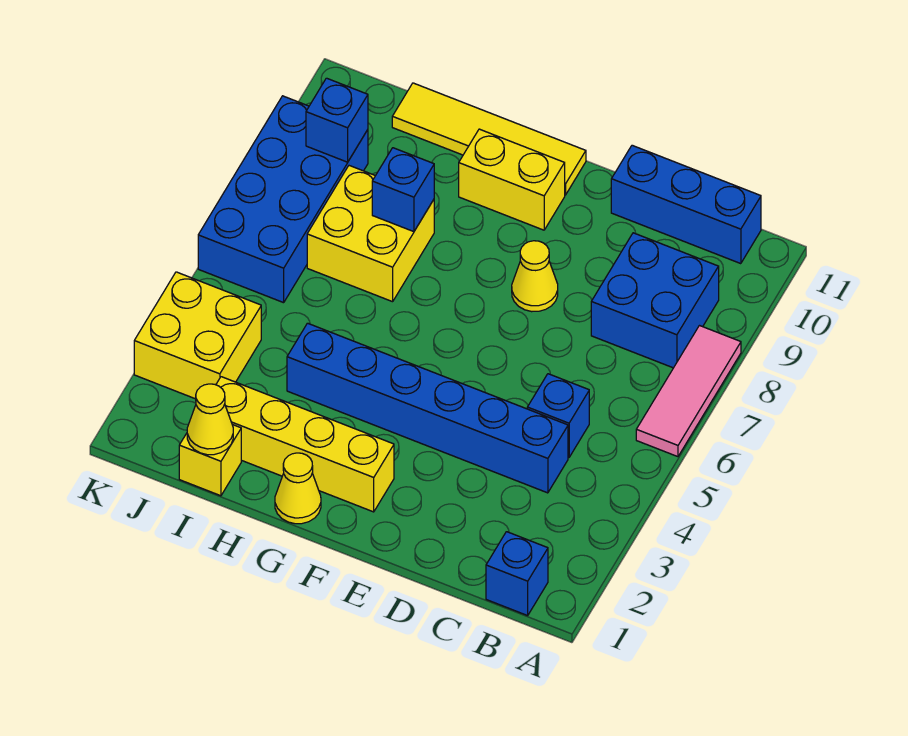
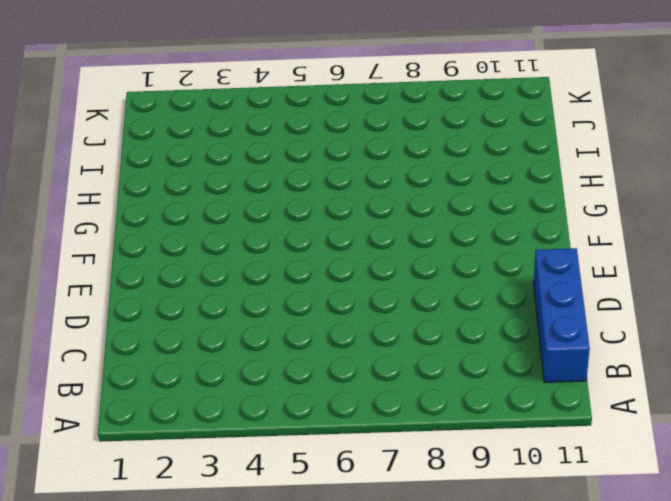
none -> pink 1x3 tile [636,326,741,457]
none -> blue 1x1 brick [486,532,548,616]
none -> blue 2x2 brick [591,233,719,368]

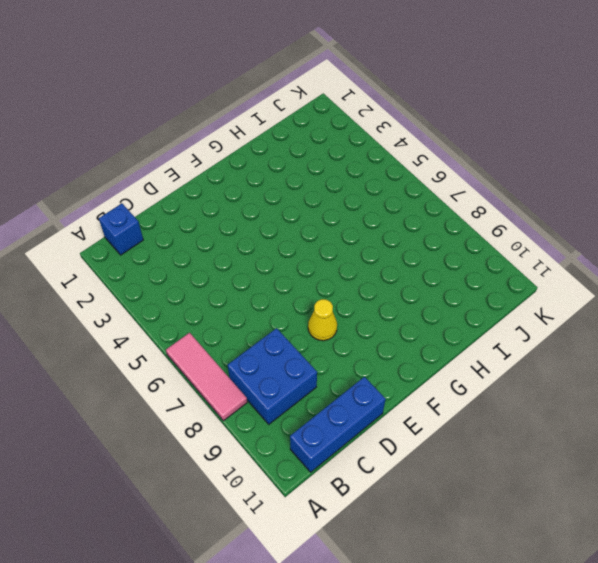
none -> blue 1x6 brick [287,323,568,493]
none -> blue 1x1 brick [527,374,589,458]
none -> yellow 1x4 brick [216,377,394,512]

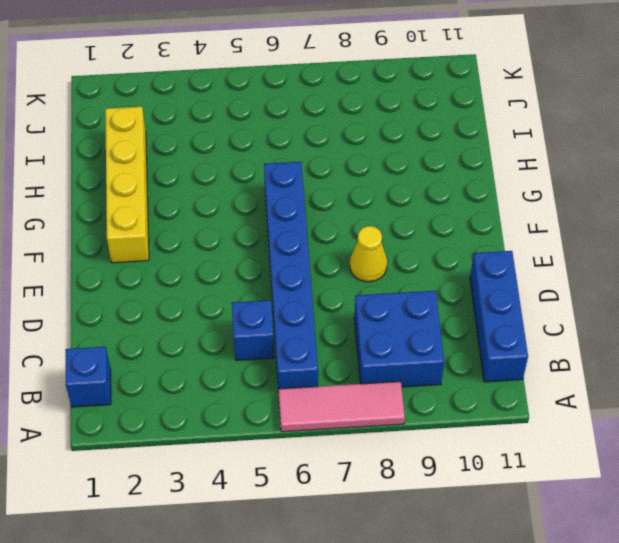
blue 1x6 brick [264,162,318,393] -> blue 1x6 brick moved to [287,323,568,493]
none -> yellow 1x2 brick [459,129,565,230]
none -> yellow 1x4 tile [392,83,586,195]
none -> yellow 1x1 cone [275,453,321,524]

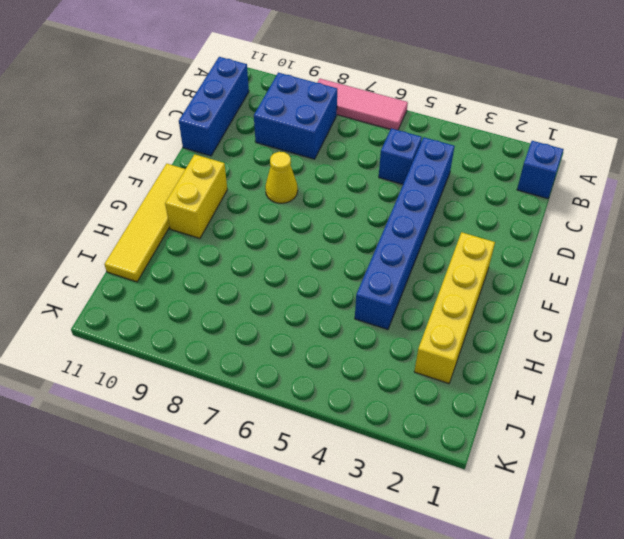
none -> yellow 1x1 cone [275,453,321,524]
none -> yellow 2x2 brick [307,166,434,302]
none -> yellow 1x1 brick [179,425,241,496]

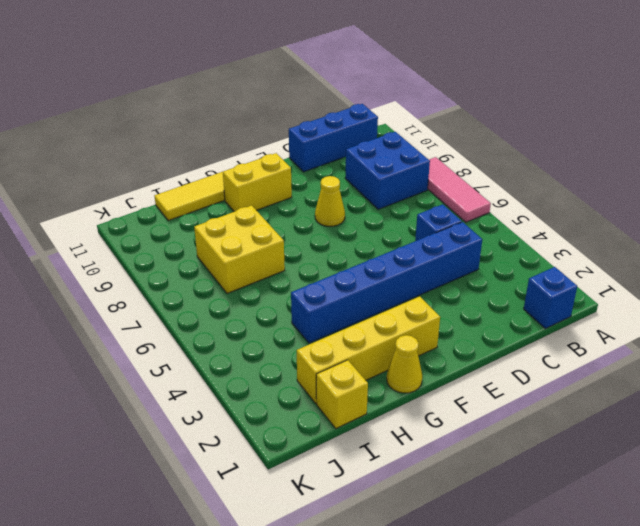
none -> yellow 2x2 brick [134,272,261,399]
none -> blue 2x4 brick [198,96,368,303]
none -> blue 1x1 brick [372,148,434,232]

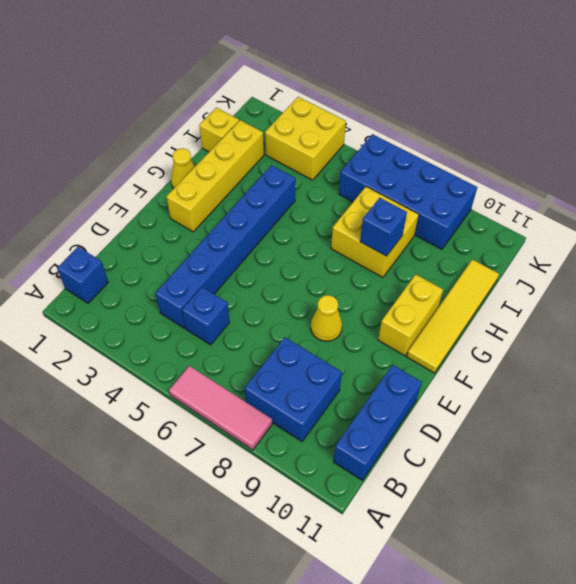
none -> yellow 1x1 cone [187,384,233,455]
none -> blue 1x1 brick [306,78,368,162]

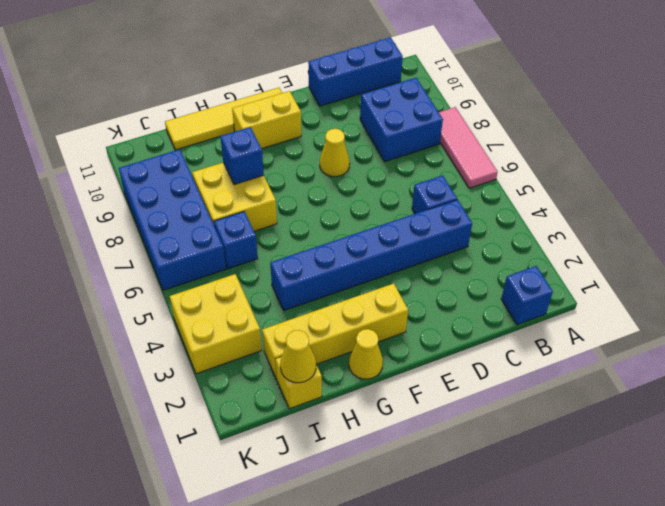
blue 1x1 brick [214,212,258,269] -> blue 1x1 brick moved to [306,78,368,162]

